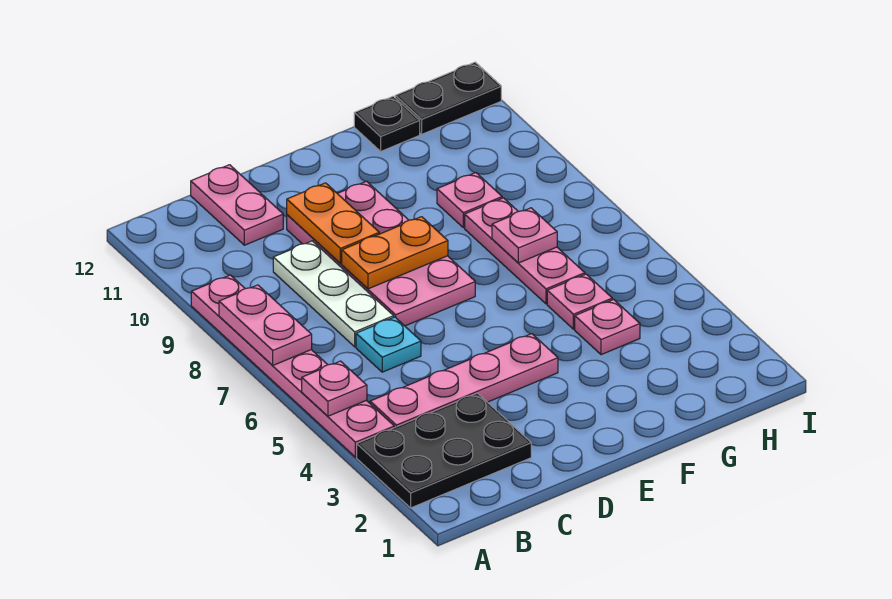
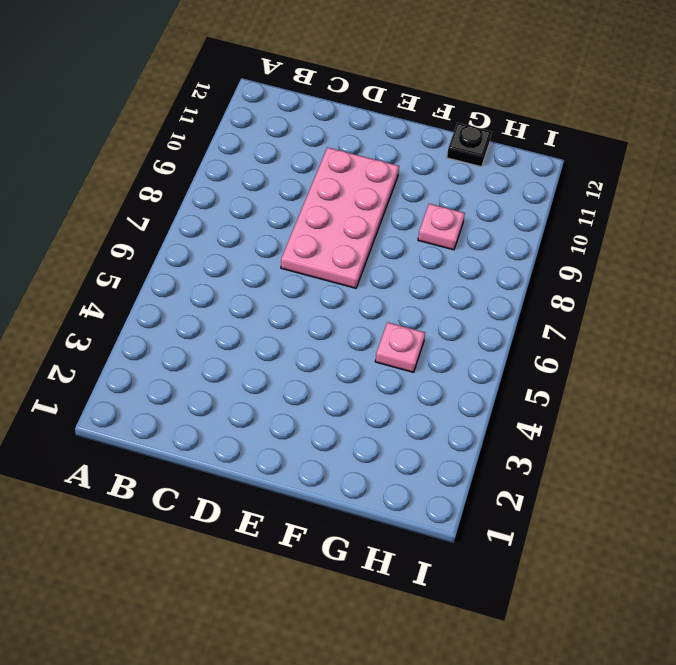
none -> black 2x3 plate [357,393,531,508]
none -> pink 1x6 plate [191,275,394,457]
none -> pink 1x4 plate [370,334,558,428]

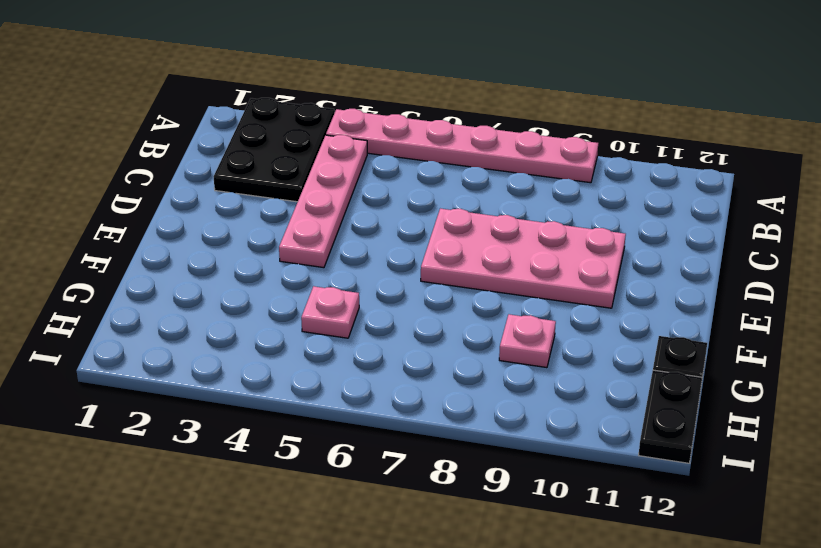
none -> cyan 1x1 plate [356,317,421,372]
none -> white 1x3 plate [273,241,394,347]
none -> pink 1x2 plate [191,165,283,245]

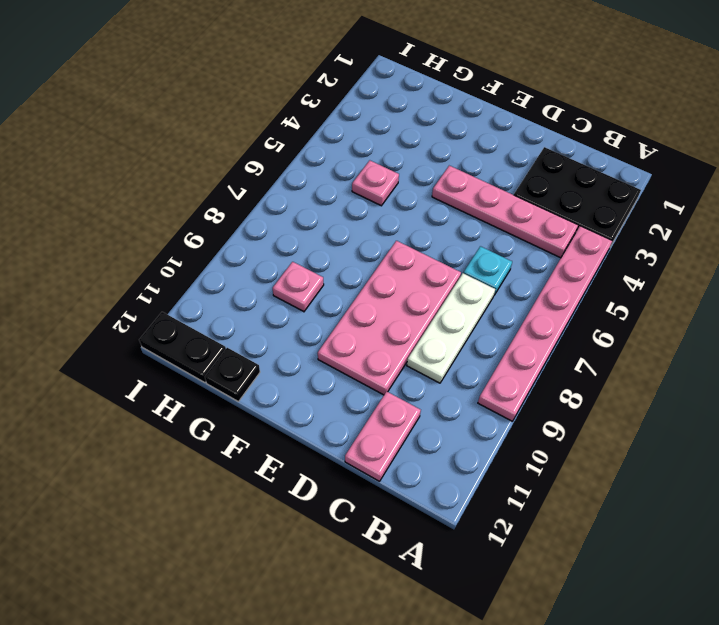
none -> pink 1x1 plate [575,299,640,355]
none -> pink 1x3 plate [465,198,585,304]
none -> pink 1x1 plate [302,361,367,416]

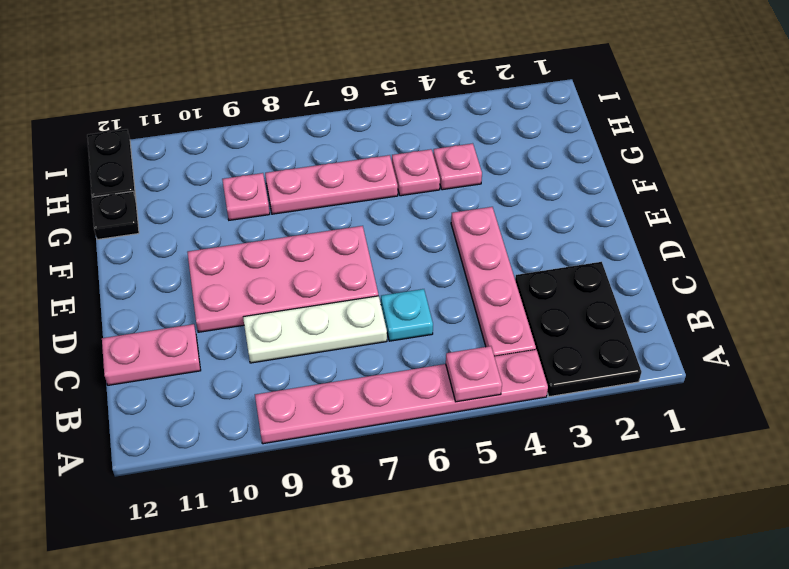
none -> pink 1x2 plate [219,285,312,365]
none -> orange 1x2 plate [342,217,448,289]
none -> orange 1x2 plate [287,183,379,264]

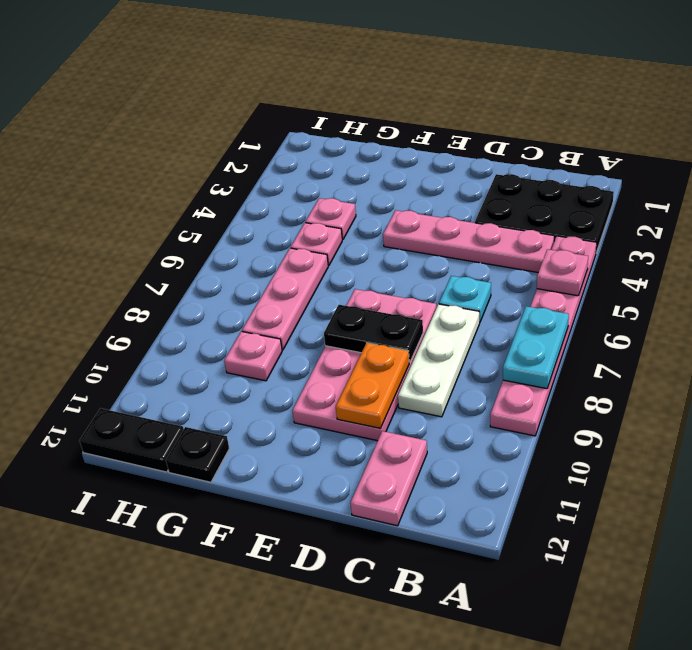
cyan 1x2 plate [503,306,569,389] -> pink 1x2 plate [219,285,312,365]
black 1x2 plate [324,305,423,362] -> orange 1x2 plate [342,217,448,289]
none -> pink 1x1 plate [492,208,557,263]

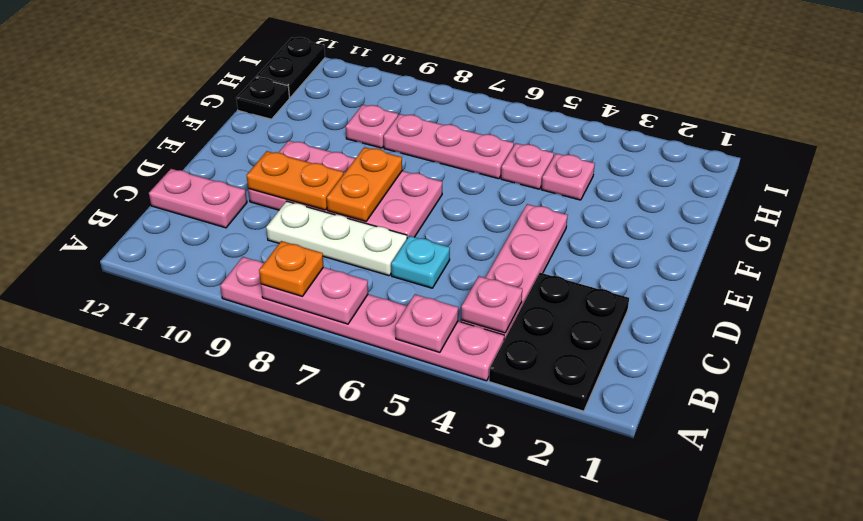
orange 1x1 plate [259,241,324,296] -> none
pink 1x1 plate [461,276,522,333] -> pink 1x1 plate moved to [492,208,557,263]

